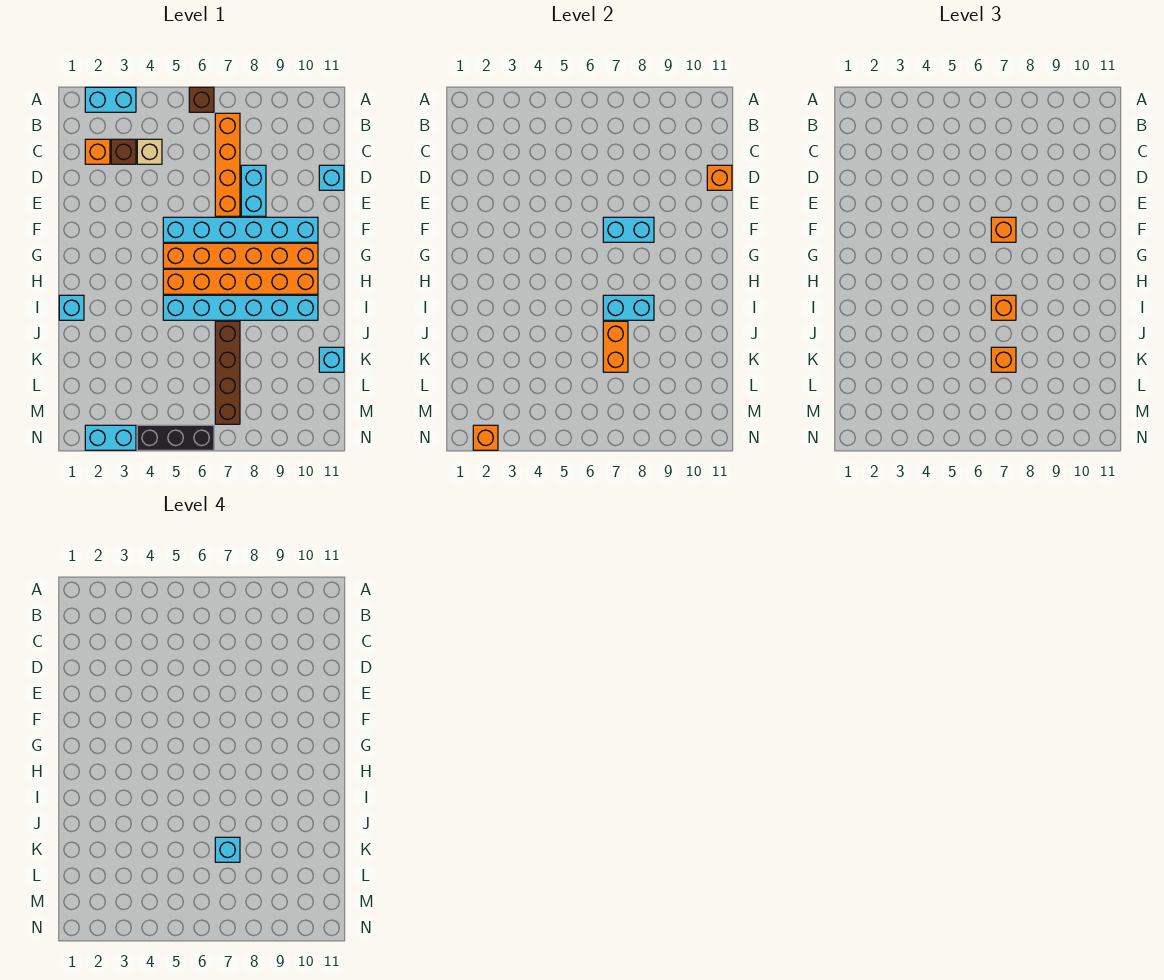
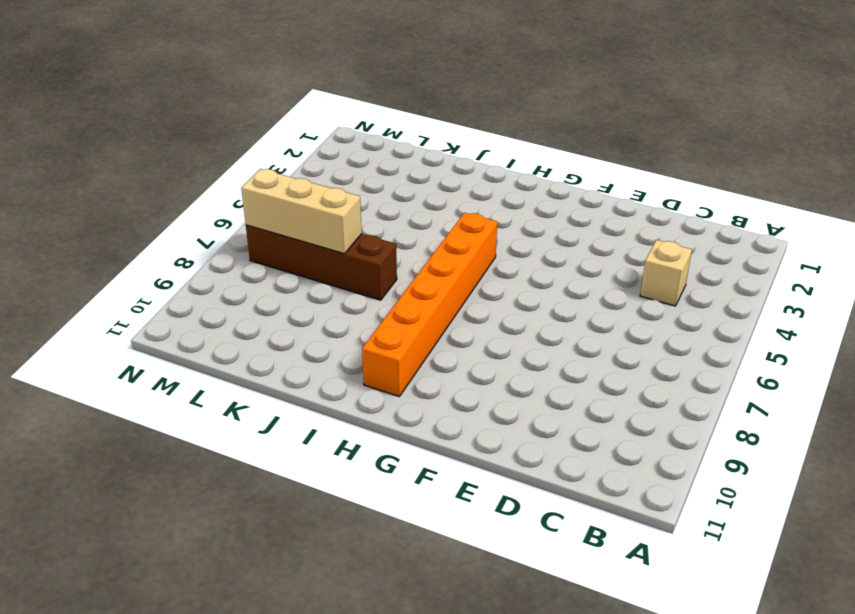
tan 1x3 brick [241,169,362,254] -> orange 1x2 brick [603,321,628,372]
none -> cyan 1x2 brick [85,87,136,112]
none -> brown 1x1 brick [189,87,214,112]
none -> orange 1x4 brick [215,113,240,216]

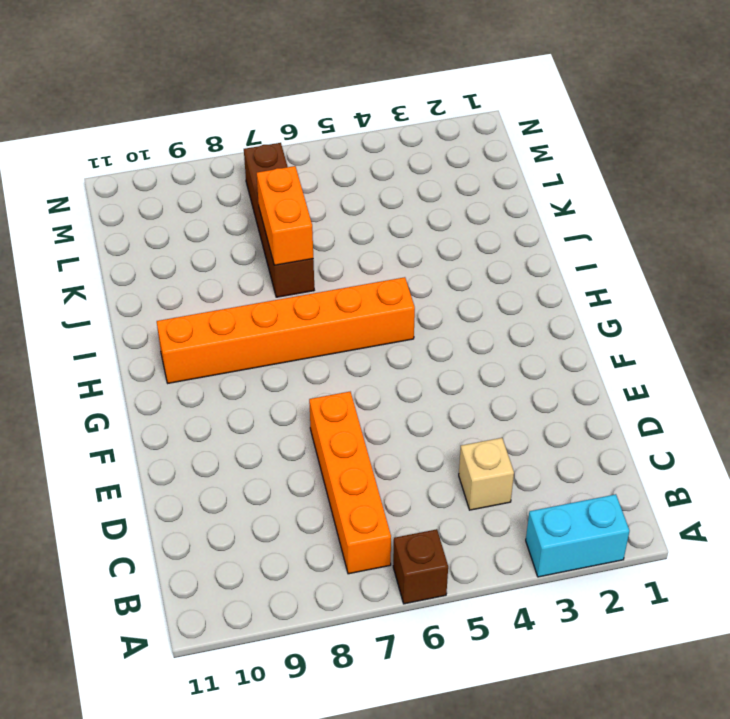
none -> orange 1x1 brick [85,139,110,164]
none -> brown 1x1 brick [111,139,136,164]
none -> cyan 1x2 brick [241,165,266,216]

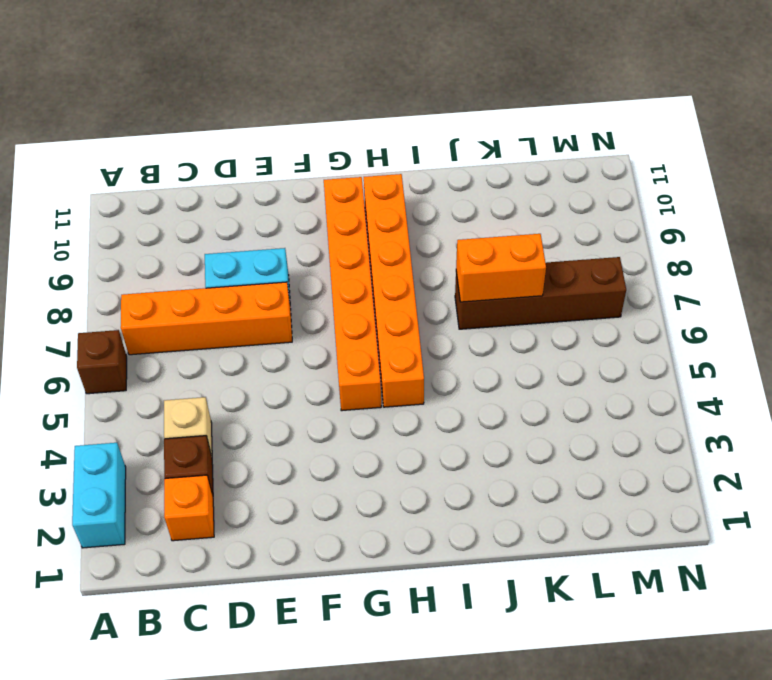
none -> cyan 1x1 brick [319,165,344,190]
none -> cyan 1x6 brick [163,217,318,242]
none -> cyan 1x1 brick [59,295,84,320]

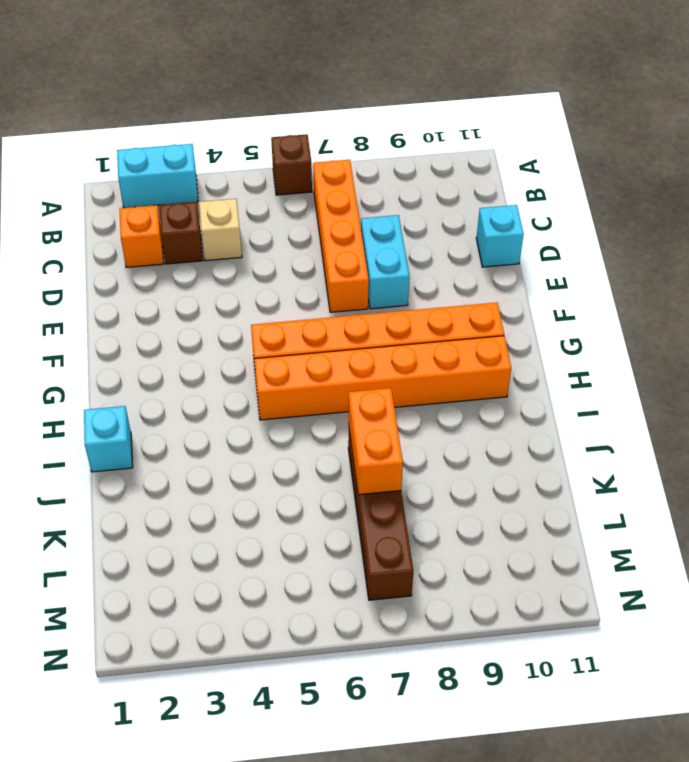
none -> cyan 1x6 brick [163,217,318,242]
none -> cyan 1x6 brick [163,295,318,320]
none -> cyan 1x1 brick [319,347,344,372]

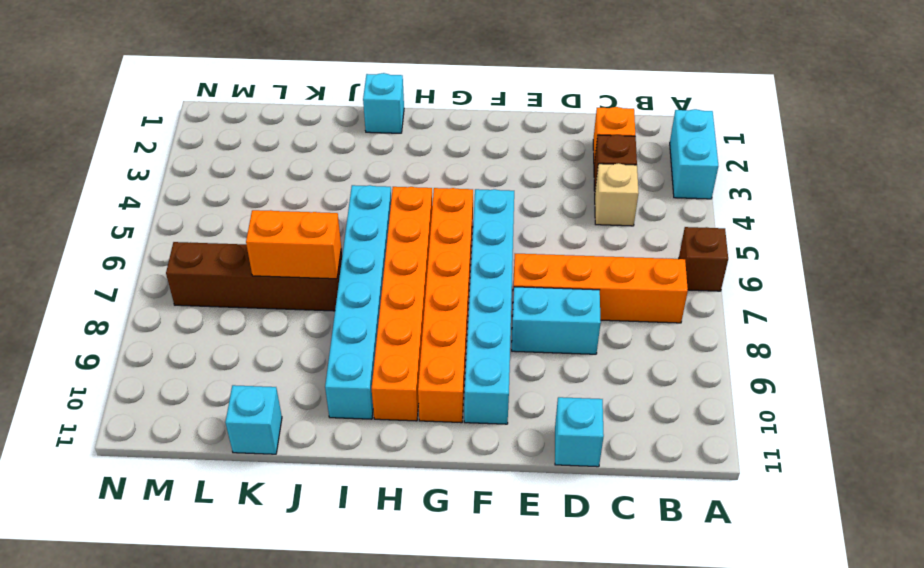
none -> cyan 1x2 brick [85,425,136,450]
none -> black 1x3 brick [137,425,214,450]
none -> orange 1x1 brick [707,165,732,190]

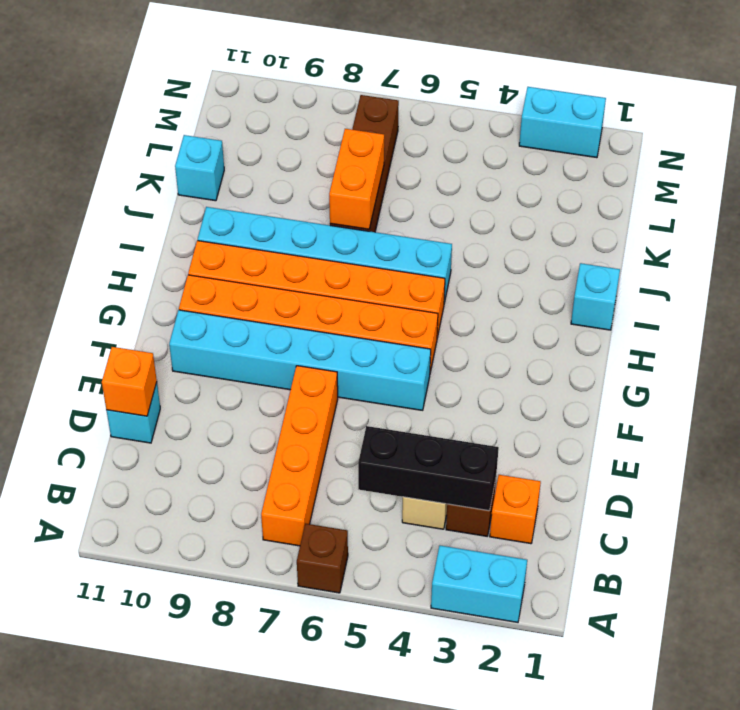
black 1x3 brick [358,426,499,511] -> black 1x3 brick moved to [137,425,214,450]
none -> cyan 1x2 brick [241,165,266,216]
none -> cyan 1x2 brick [603,217,654,242]
none -> cyan 1x2 brick [603,295,654,320]

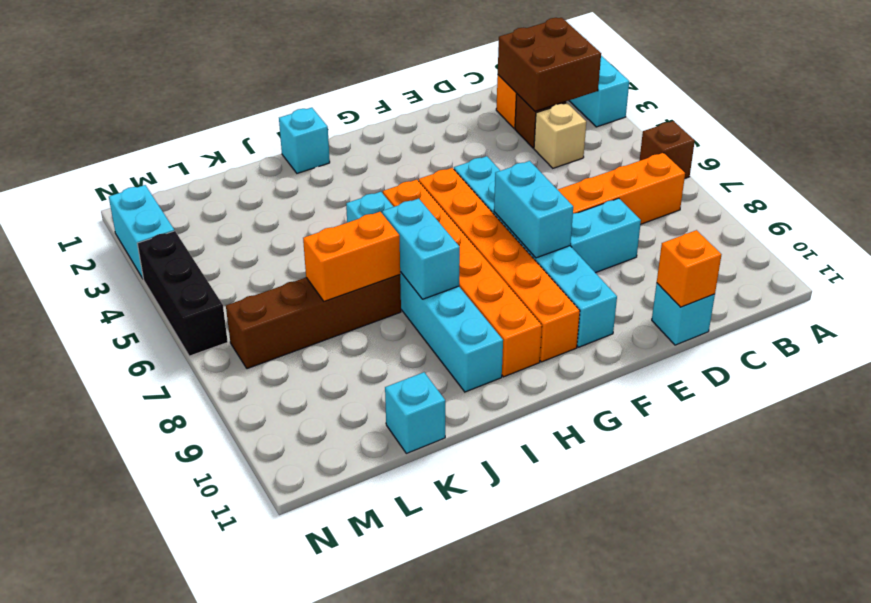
brown 2x2 brick [498,18,601,111] -> none
none -> orange 1x1 brick [473,425,498,450]
none -> orange 1x1 brick [991,217,1016,242]
none -> orange 1x1 brick [991,295,1016,320]

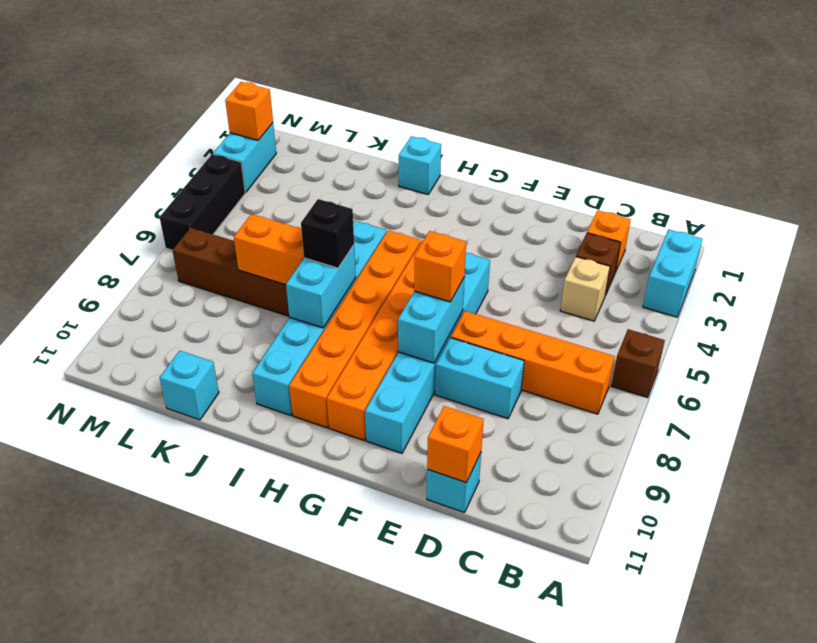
black 1x1 brick [301,199,354,268] -> orange 1x1 brick [991,295,1016,320]
none -> orange 1x1 brick [991,347,1016,372]
none -> cyan 1x1 brick [215,837,240,862]

